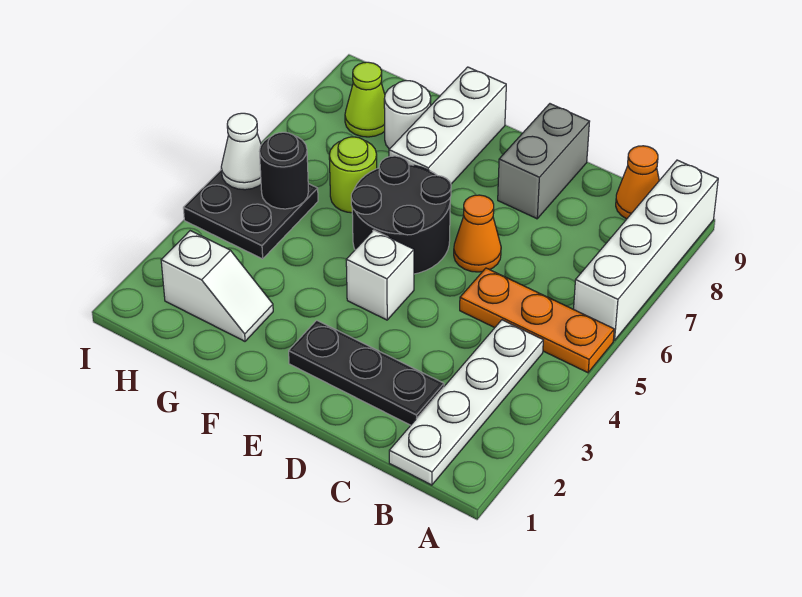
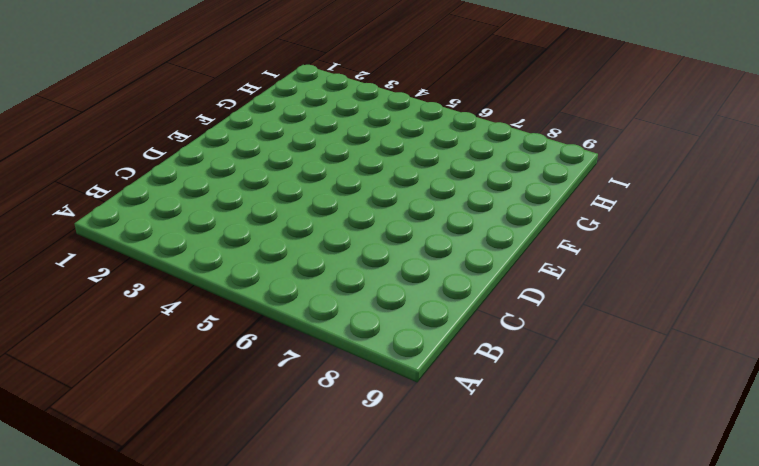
none -> orange 1x3 plate [460,268,614,373]
none -> white 1x4 brick [574,160,718,341]
none -> white 1x4 plate [389,320,543,485]

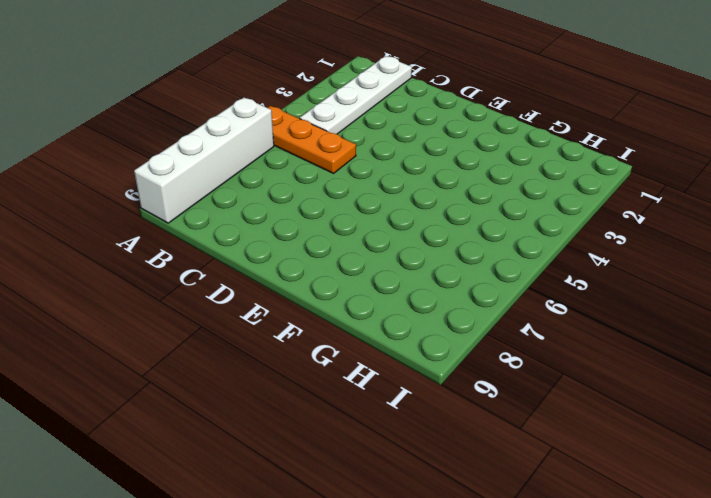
none -> orange 1x1 cone [616,146,659,219]
none -> black 1x3 plate [289,320,444,425]
none -> orange 1x1 cone [454,195,501,272]

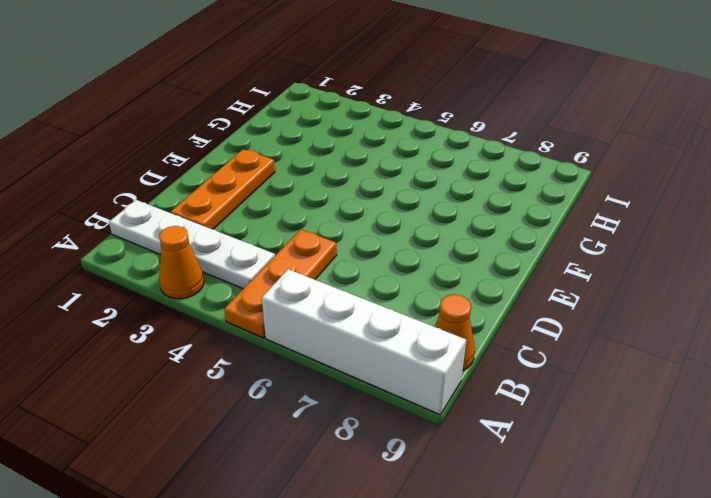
orange 1x1 cone [159,226,204,299] -> orange 1x1 cone moved to [454,195,501,272]
orange 1x3 plate [171,149,275,229] -> black 1x3 plate [289,320,444,425]
none -> grey 1x2 brick [498,104,590,219]
none -> white 1x1 brick [346,230,414,320]
none -> black 2x2 round brick [351,156,451,274]

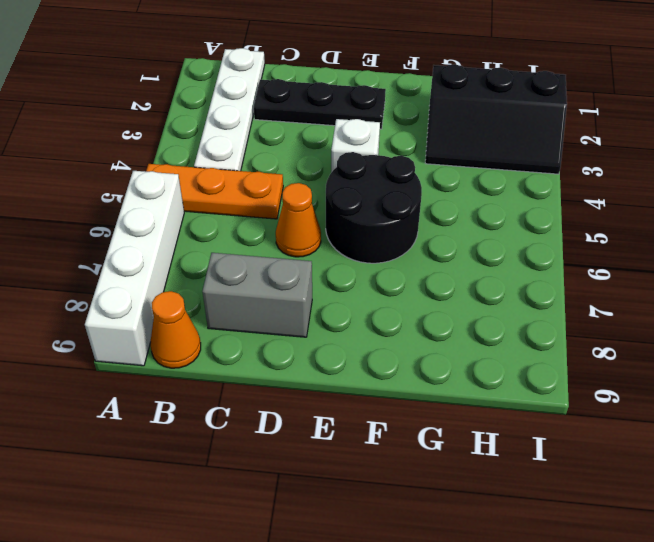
grey 1x2 brick [202,253,312,337] -> grey 1x2 brick turned to [498,104,590,219]
black 2x3 slope [425,64,567,174] -> white 1x2 slope [161,231,273,341]
none -> white 1x3 brick [389,67,506,184]
none -> lime 1x1 round brick [329,137,377,213]
none -> white 1x1 round brick [384,81,431,149]

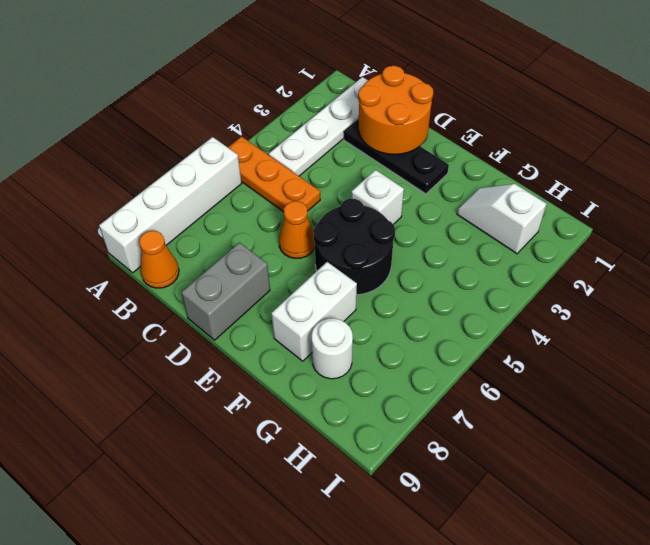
orange 2x2 round brick [358,66,433,154] -> none
white 1x2 brick [271,262,357,361] -> white 1x3 brick [389,67,506,184]
none -> lime 1x1 round brick [329,137,377,213]
none -> black 2x2 plate [183,170,318,259]
none -> lime 1x1 cone [345,62,385,137]

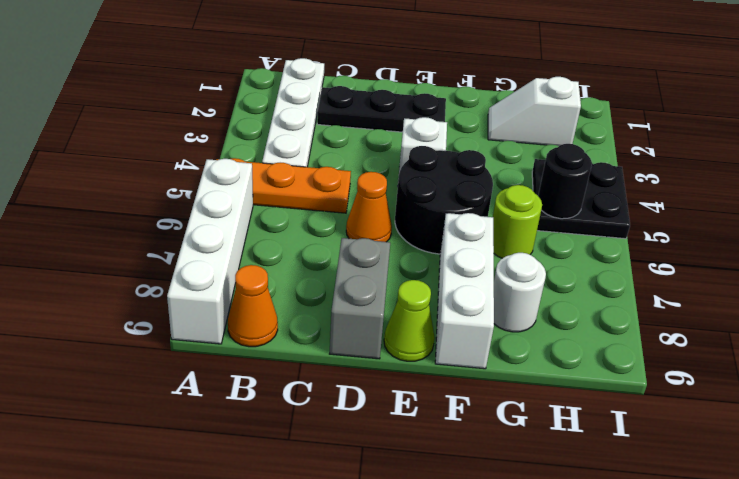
lime 1x1 cone [384,280,435,361] -> lime 1x1 cone moved to [345,62,385,137]
none -> white 1x1 cone [221,113,261,190]

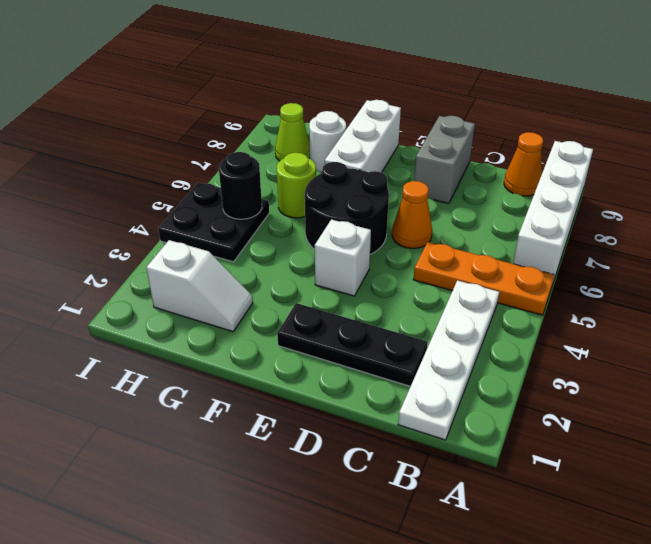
none -> white 1x1 cone [221,113,261,190]

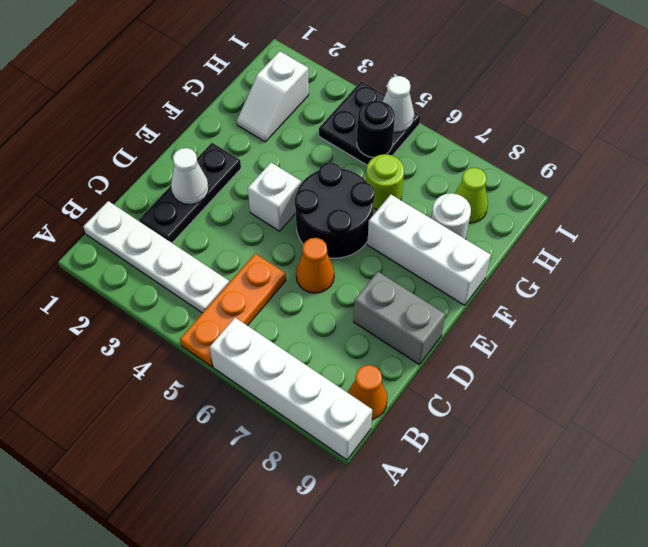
white 1x1 cone [171,148,209,204] -> none

